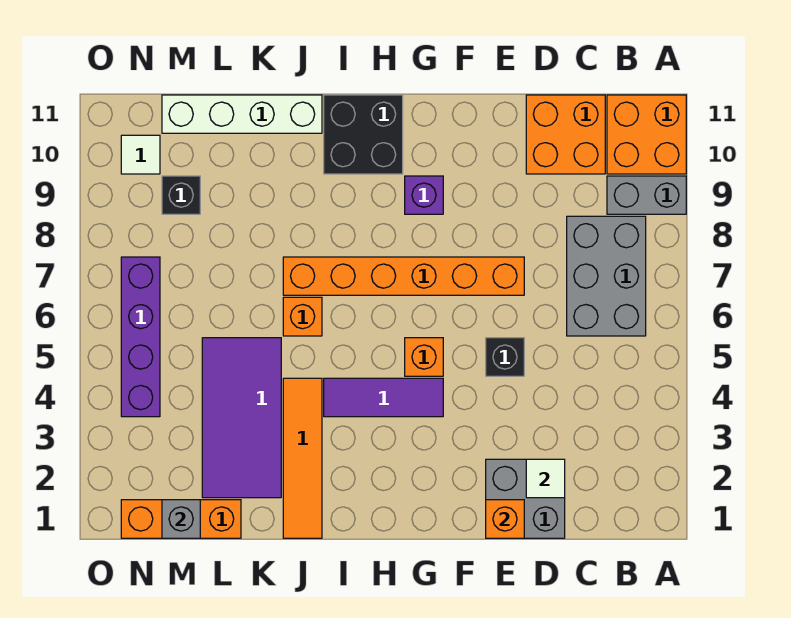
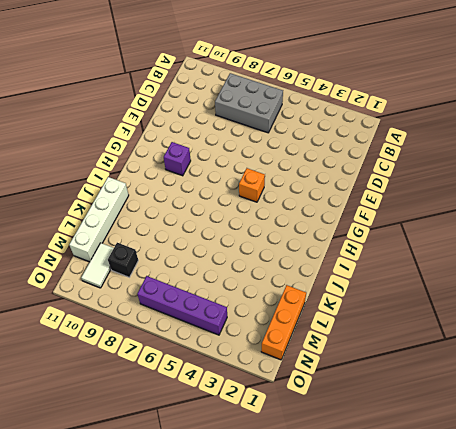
white 1x2 tile [81,243,114,288] -> white 1x1 tile [121,135,160,174]
none -> grey 1x2 brick [607,176,686,214]
none -> orange 2x2 brick [607,95,686,174]
none -> orange 2x2 brick [526,95,605,174]

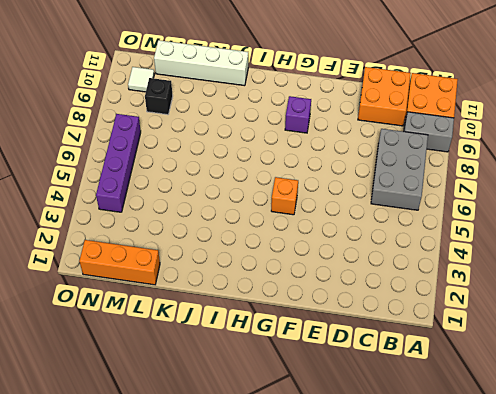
none -> grey 2x2 brick [486,459,565,538]
none -> black 1x1 brick [486,338,524,376]
none -> orange 1x6 brick [283,257,524,295]

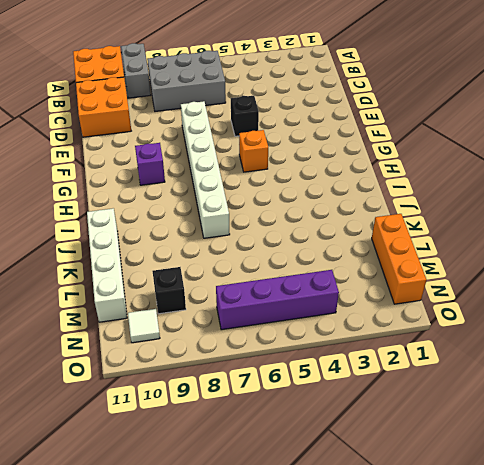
white 1x6 brick [181,101,230,238] -> orange 1x6 brick [283,257,524,295]
none -> grey 2x2 brick [486,459,565,538]
none -> purple 1x3 tile [324,378,443,417]
none -> black 2x2 brick [324,95,403,174]

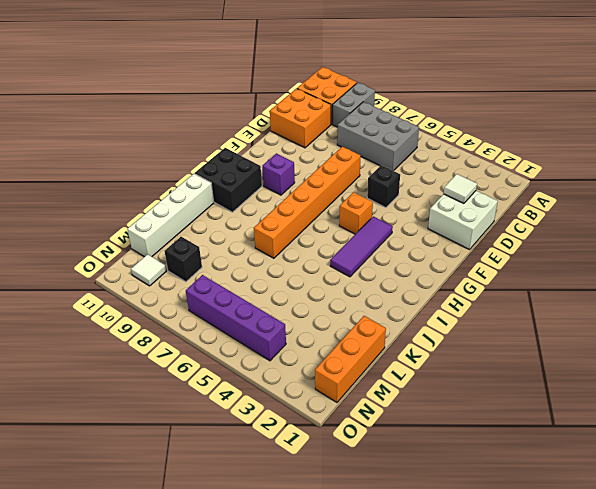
white 2x2 brick [428,191,498,250] -> grey 2x2 brick [486,459,565,538]
none -> orange 1x4 tile [283,378,322,538]
none -> orange 1x1 brick [283,297,322,336]
none -> purple 2x4 tile [202,338,281,498]

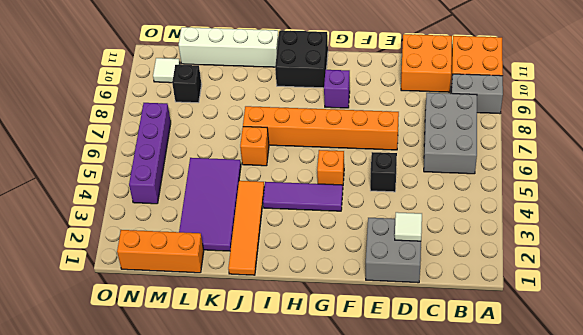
none -> orange 1x1 brick [486,500,524,538]
none -> grey 1x1 brick [162,500,200,538]

